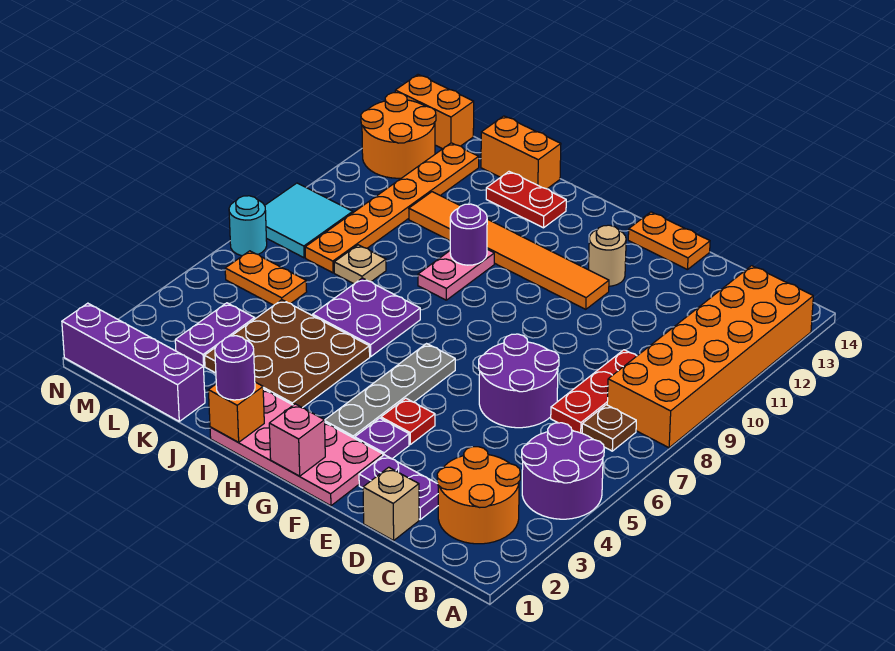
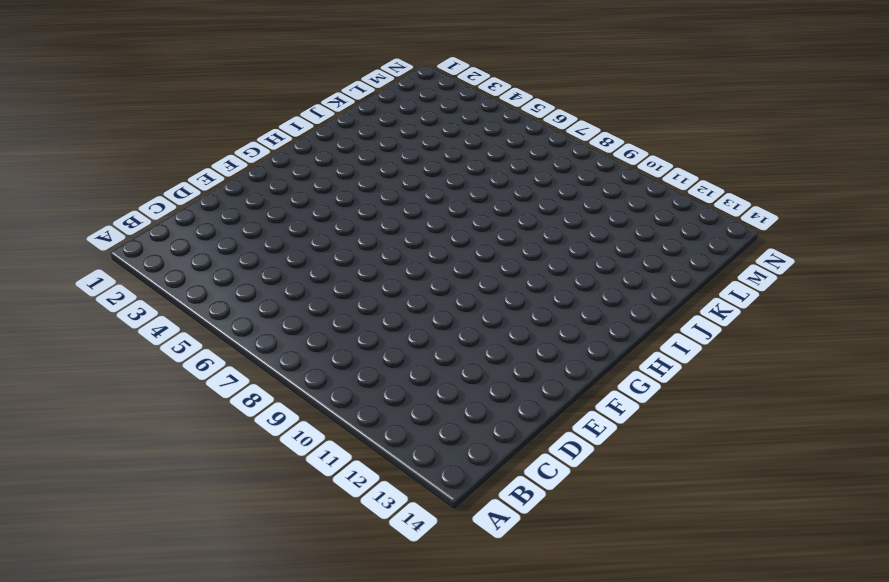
none -> purple 2x2 round brick [522,423,604,519]
none -> orange 2x6 brick [607,266,813,448]
none -> orange 2x2 round brick [437,447,520,544]
none -> brown 1x1 plate [582,405,636,451]

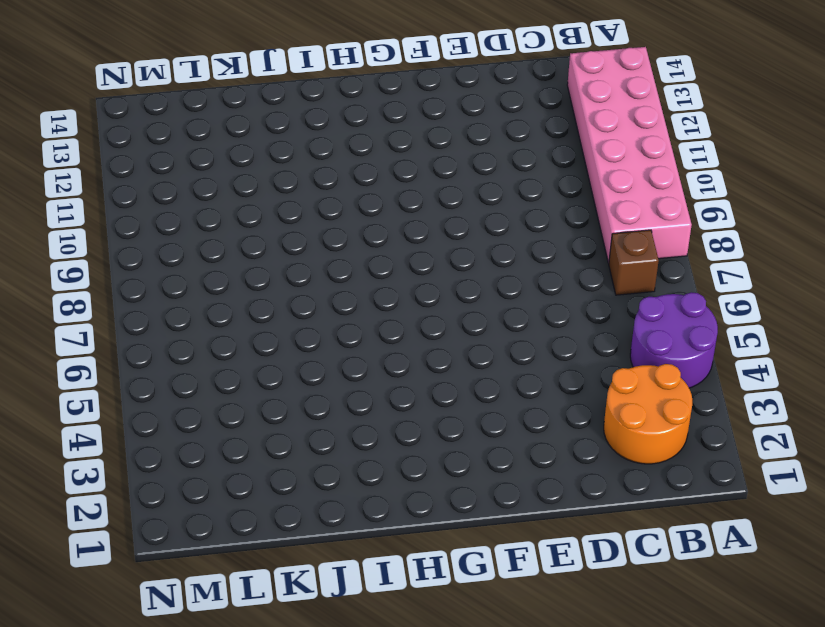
pink 2x6 brick [567,47,692,263] -> orange 2x6 brick [607,266,813,448]
brown 1x1 brick [609,230,659,295] -> brown 1x1 plate [582,405,636,451]
none -> red 1x3 plate [551,350,637,433]
none -> tan 1x1 brick [363,467,419,541]
none -> purple 1x2 plate [359,455,438,519]
none -> purple 2x2 round brick [479,334,559,428]

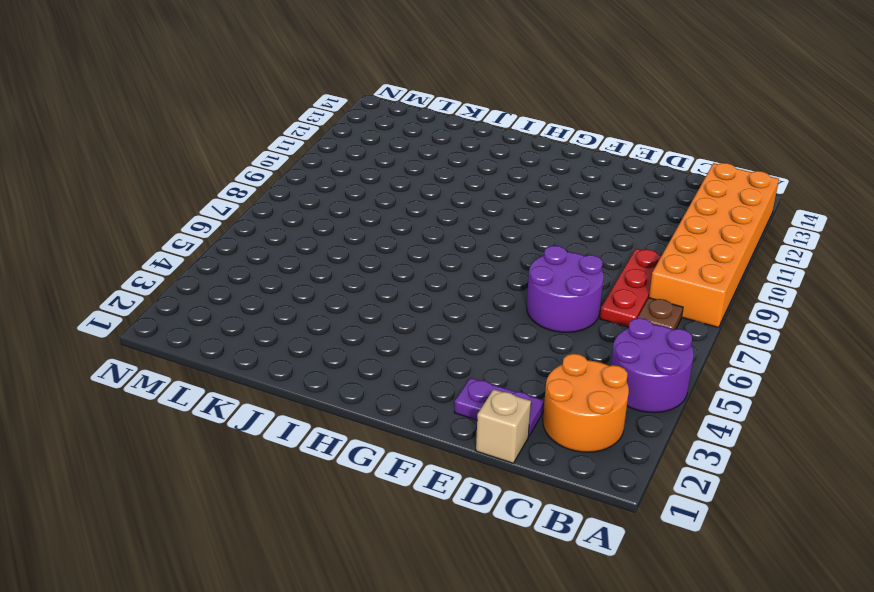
none -> orange 1x2 plate [628,212,710,270]
none -> pink 2x4 plate [210,389,383,506]
none -> purple 1x1 plate [355,418,409,459]
none -> red 1x1 plate [381,398,435,444]

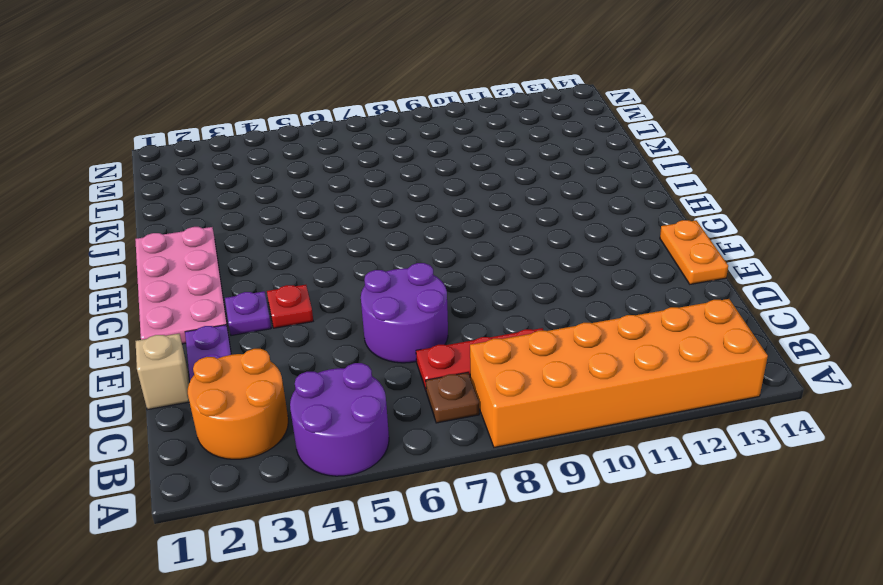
none -> orange 1x6 tile [409,192,609,309]
none -> tan 1x1 round brick [589,225,626,286]
none -> grey 1x4 plate [325,344,455,438]
none -> brown 3x3 plate [205,300,370,408]

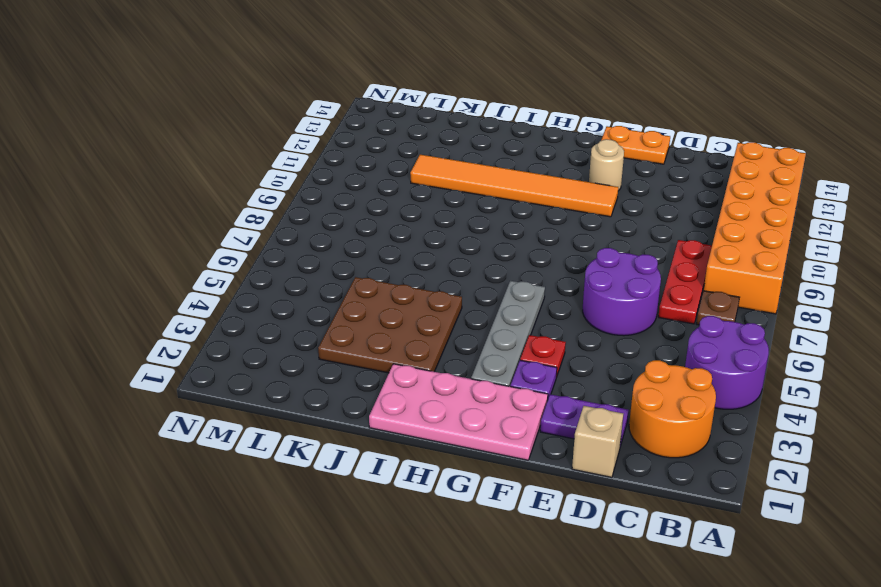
none -> purple 2x2 plate [313,278,420,356]
none -> pink 1x2 plate [418,249,494,300]
none -> red 1x2 plate [486,172,566,228]
none -> orange 1x2 brick [481,116,561,189]

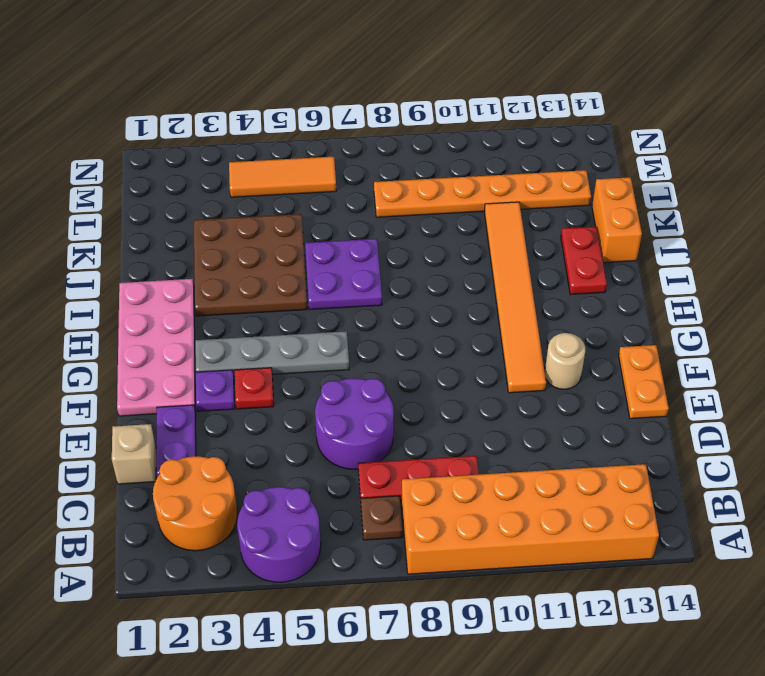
orange 1x3 tile [229,157,336,197] -> orange 1x2 plate [225,251,307,305]
none -> pink 1x2 plate [418,249,494,300]
none -> purple 1x4 brick [62,303,205,421]
none -> tan 1x1 plate [334,245,386,284]
none -> purple 1x2 plate [175,303,255,366]

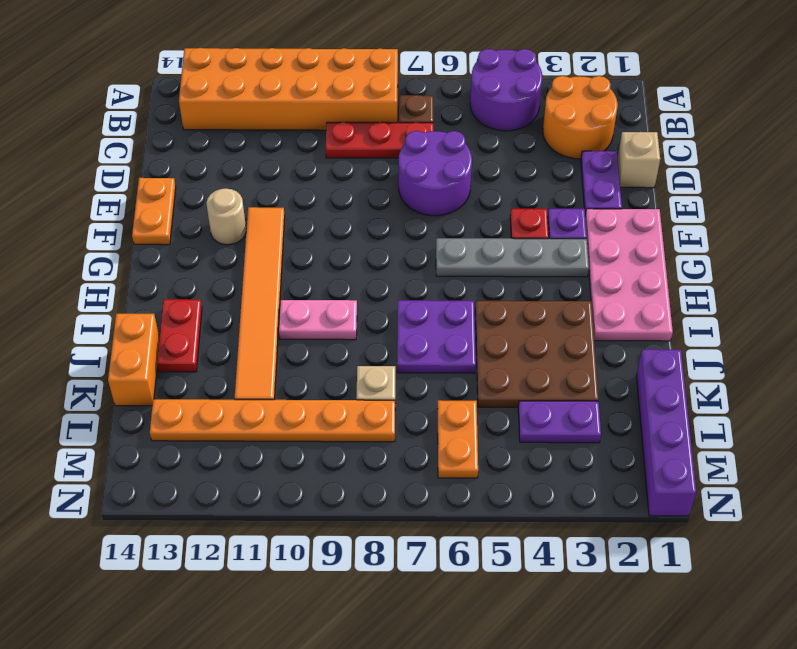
none -> cyan 2x2 tile [265,183,353,258]
none -> orange 2x2 round brick [361,93,436,178]
none -> orange 1x2 brick [395,75,474,149]
none -> cyan 1x1 round brick [229,196,267,256]

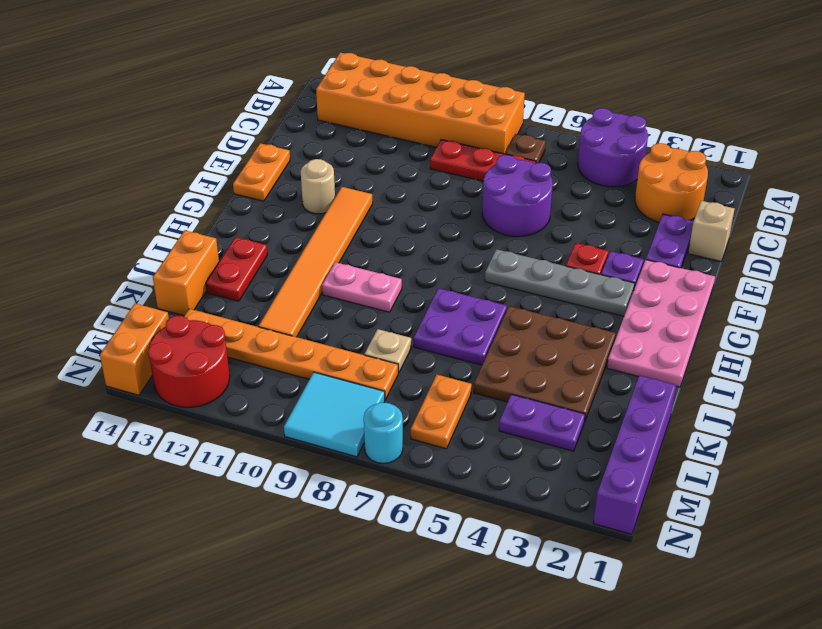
red 2x2 round brick [148,316,230,407] -> orange 2x2 round brick [361,93,436,178]
none -> pink 1x1 brick [269,404,325,476]
none -> orange 1x1 brick [208,382,264,442]
none -> purple 1x1 round brick [450,204,487,265]
none -> purple 1x1 round brick [215,336,255,400]

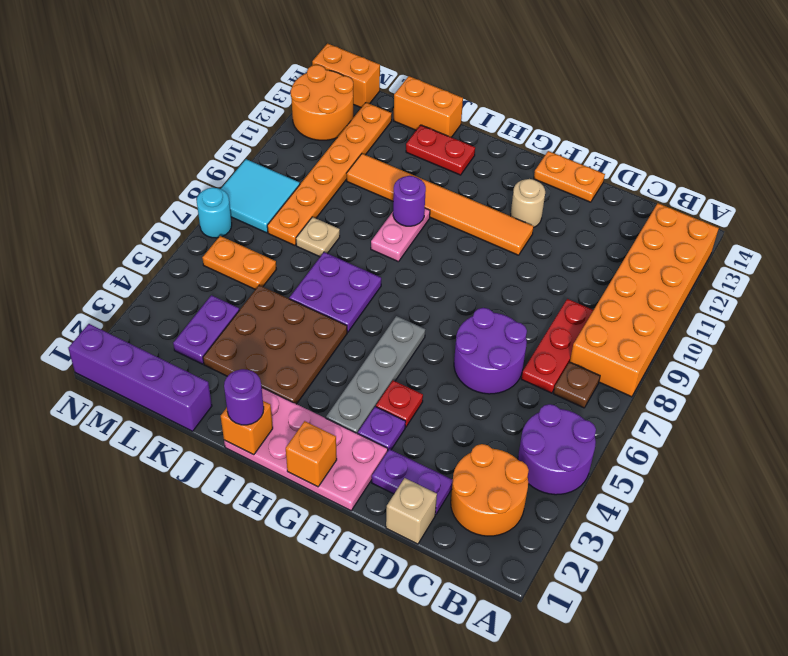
orange 1x1 brick [286,421,337,487] -> pink 1x1 brick [269,404,325,476]

